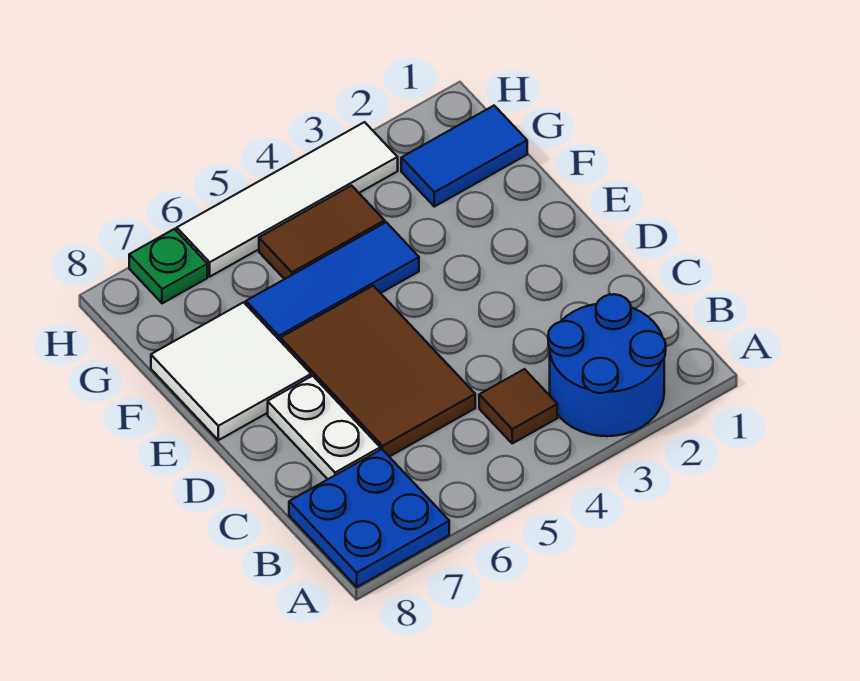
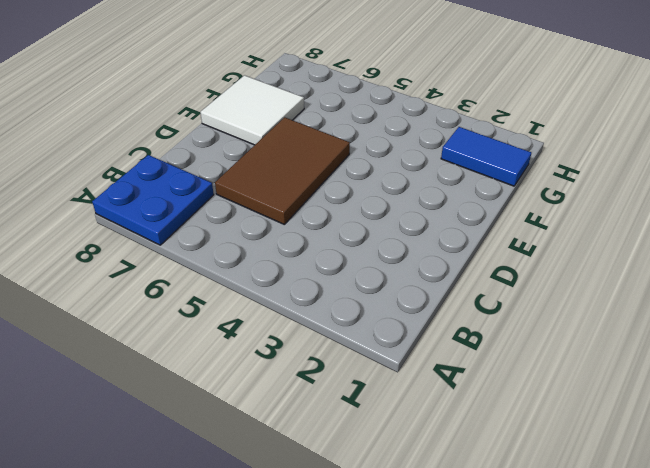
none -> blue 2x2 round brick [548,294,666,436]
none -> brown 1x1 tile [479,369,557,443]

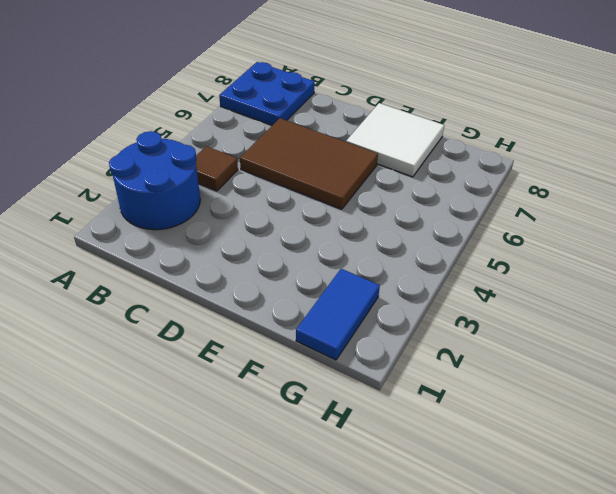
none -> white 1x2 plate [268,376,380,479]
none -> blue 1x3 tile [246,222,419,340]

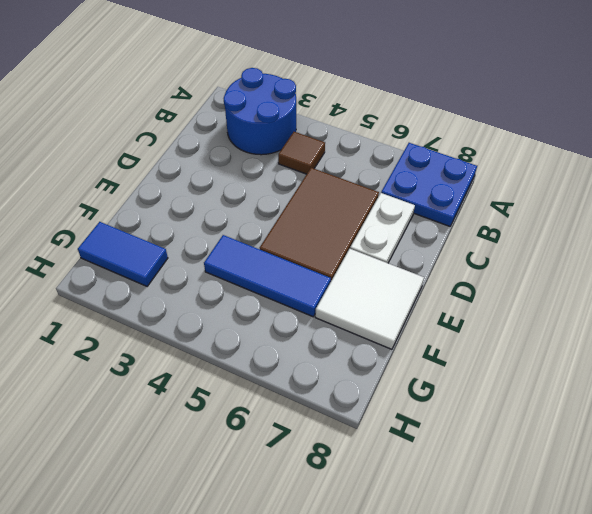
none -> brown 1x2 tile [259,186,385,279]
none -> white 1x4 tile [177,122,398,277]

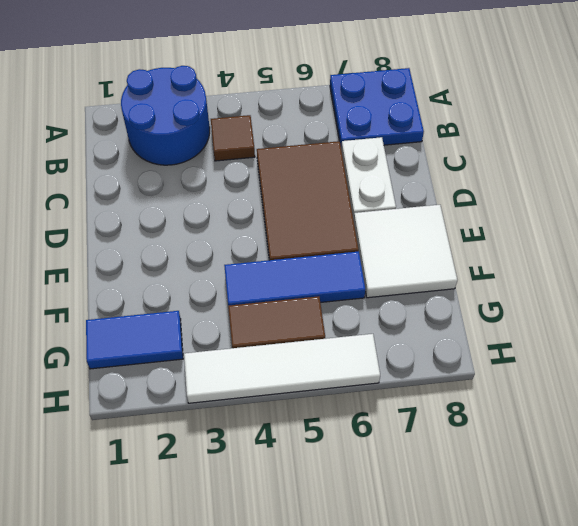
none -> green 1x1 plate [129,229,207,303]

